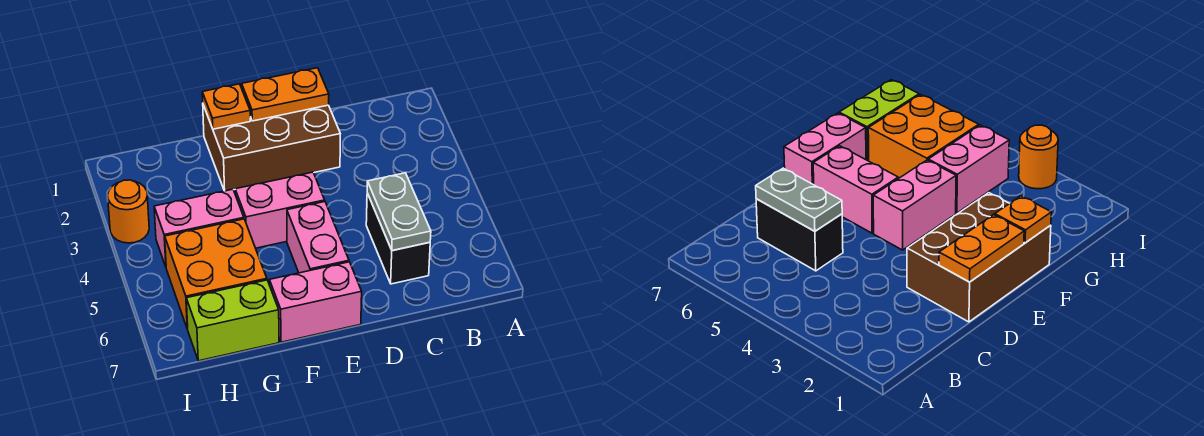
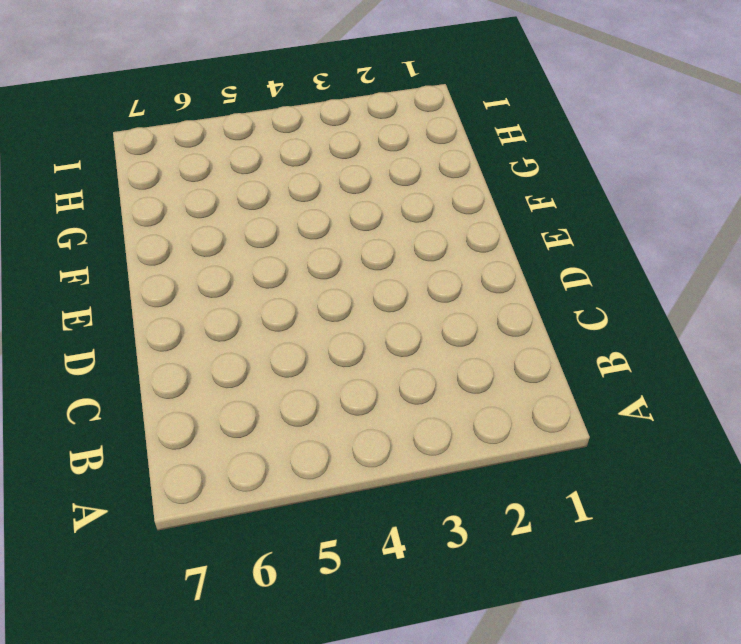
none -> black 1x2 brick [366,193,430,284]
none -> brown 2x3 brick [203,105,340,191]
none -> pink 1x2 brick [235,172,325,248]

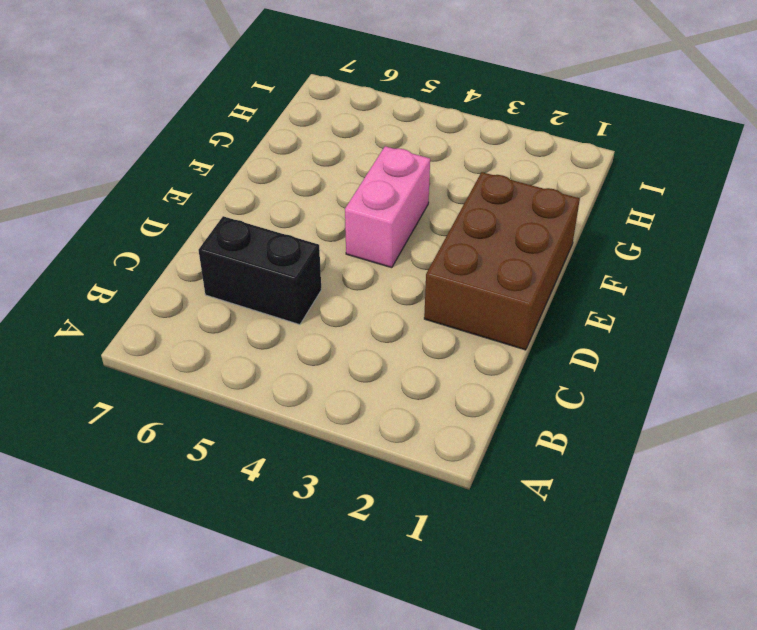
none -> pink 1x2 brick [287,202,349,273]
none -> pink 1x2 brick [269,262,362,342]
none -> pink 1x2 brick [154,189,244,267]

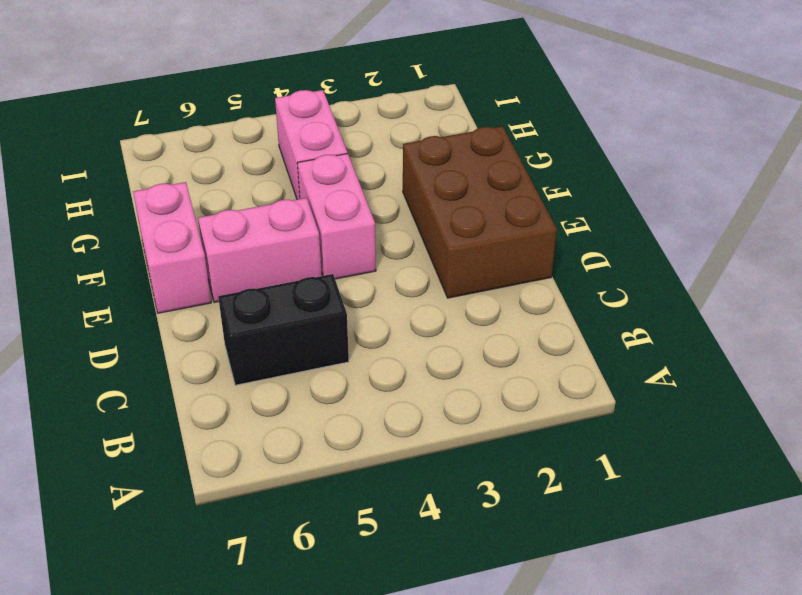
none -> orange 2x2 brick [165,219,267,329]
none -> lime 1x2 brick [186,280,279,361]
none -> orange 1x1 round brick [108,180,149,243]

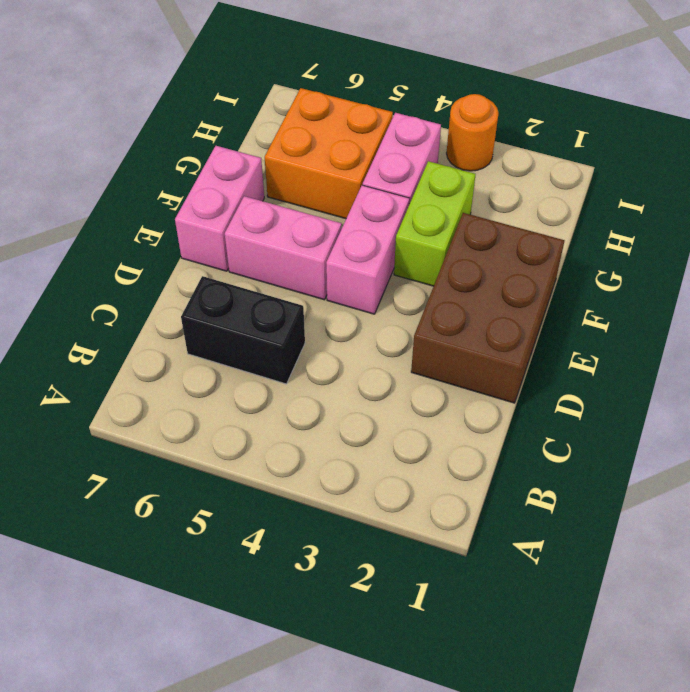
lime 1x2 brick [394,161,476,286] -> lime 1x2 brick moved to [186,280,279,361]
none -> grey 1x2 plate [367,173,431,251]
none -> orange 1x2 plate [242,68,329,121]
none -> orange 1x1 plate [202,84,250,129]

